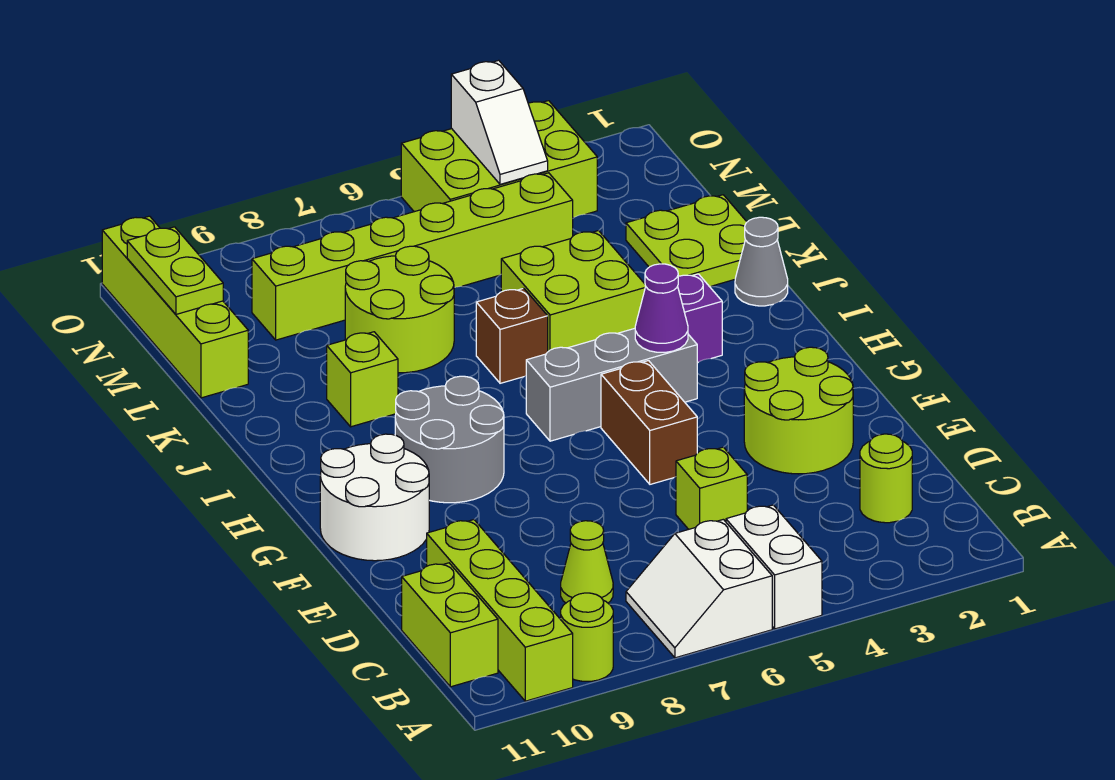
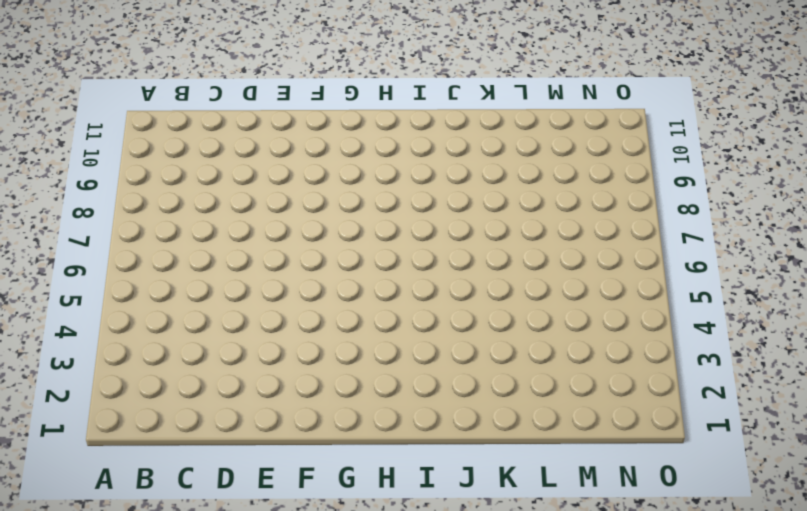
none -> white 1x2 brick [726,505,822,629]
none -> white 2x2 slope [626,519,772,658]
none -> lime 1x1 round brick [561,593,613,681]

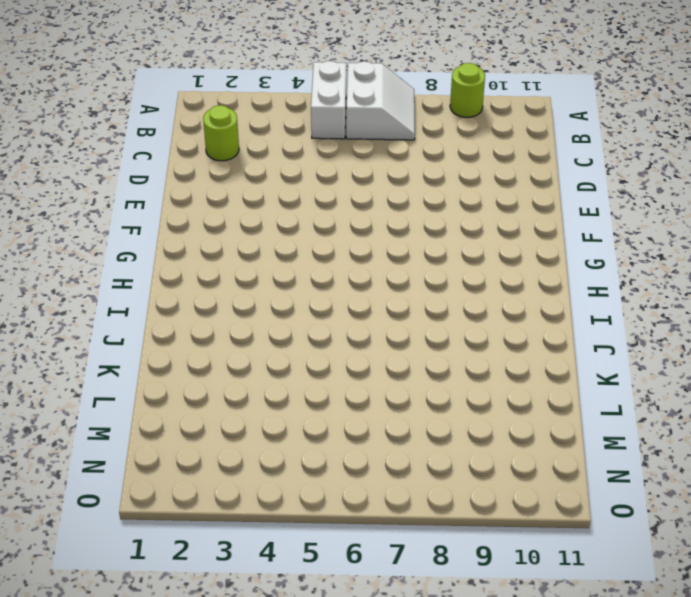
none -> lime 1x4 brick [427,520,573,701]
none -> lime 1x2 brick [402,563,498,687]
none -> lime 1x1 cone [561,521,613,603]

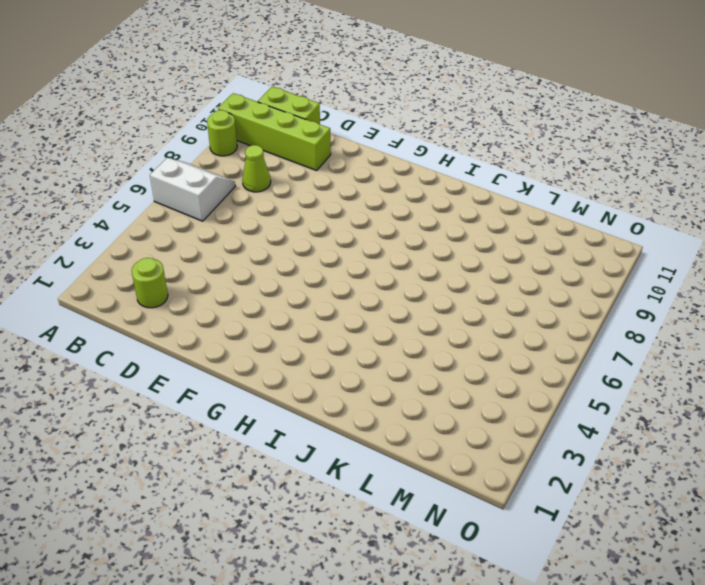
none -> white 1x2 brick [726,505,822,629]
none -> lime 1x1 brick [676,447,747,529]
none -> lime 2x2 round brick [744,347,853,474]

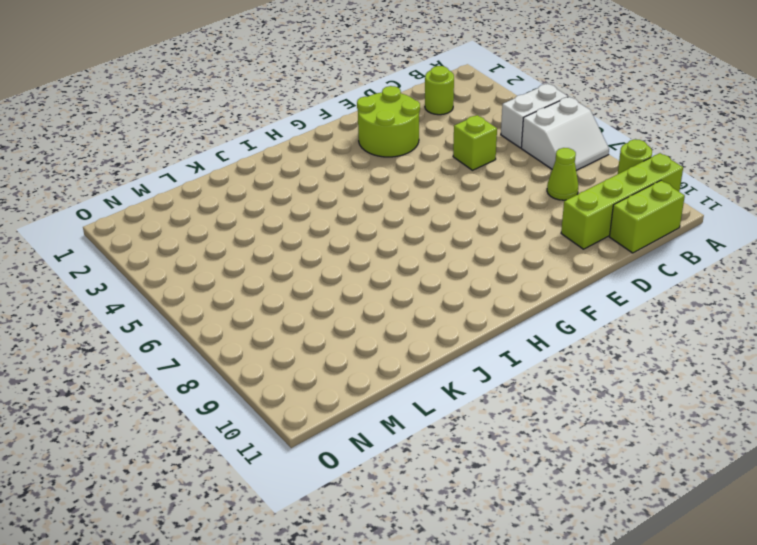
none -> brown 1x2 brick [601,361,697,484]
none -> white 2x2 round brick [320,434,429,561]
none -> grey 2x2 round brick [395,376,504,503]

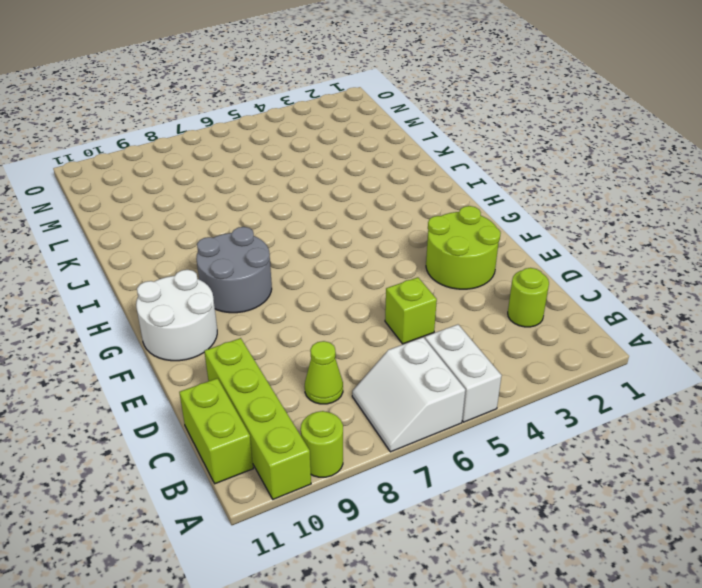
none -> brown 1x2 brick [601,361,697,484]
none -> grey 1x3 brick [526,328,697,441]
none -> purple 1x1 brick [678,274,722,362]

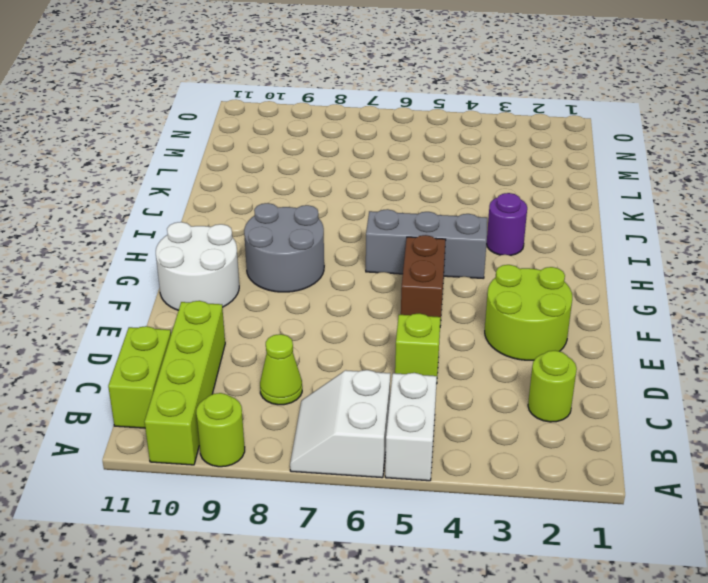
purple 1x1 round brick [487,193,527,255] -> purple 1x1 brick [678,274,722,362]
none -> grey 1x1 cone [735,217,788,306]
none -> lime 2x2 brick [501,231,646,351]
none -> brown 1x1 brick [476,288,548,383]

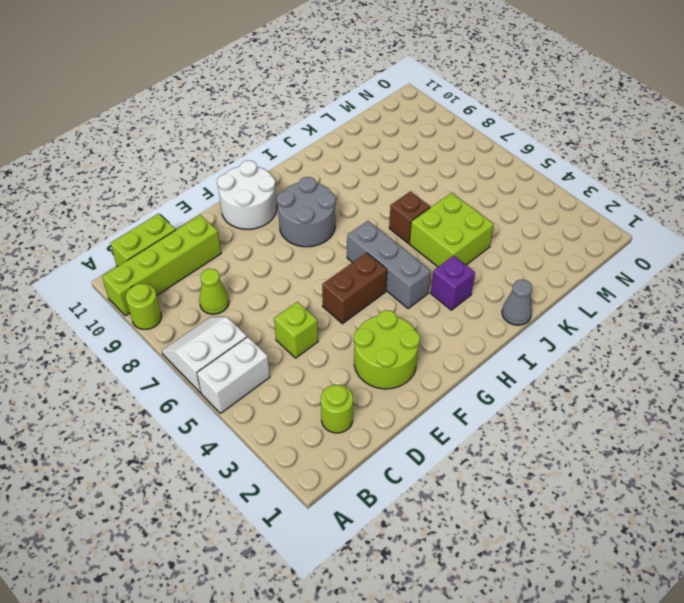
none -> lime 1x1 brick [327,332,398,427]
none -> lime 2x2 plate [626,195,747,286]
none -> lime 2x2 round brick [345,246,454,373]

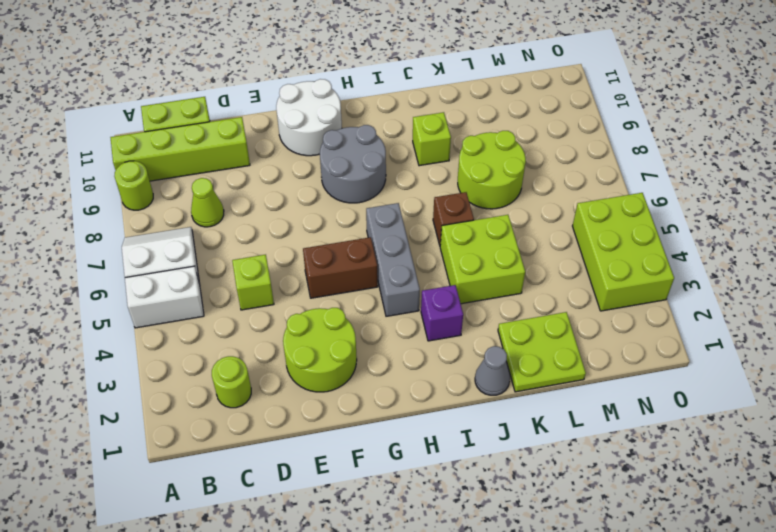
none -> lime 1x4 brick [102,216,248,398]
none -> lime 1x6 brick [252,173,573,340]
none -> purple 1x1 cone [635,264,688,352]

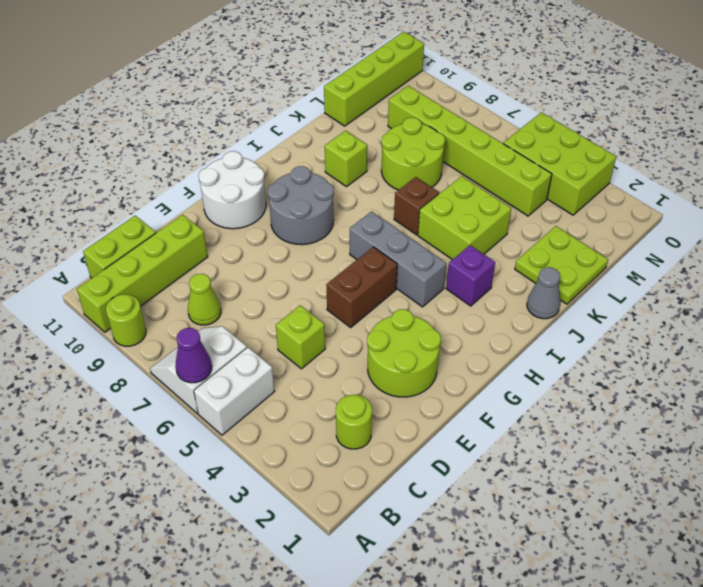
purple 1x1 cone [175,328,212,383] -> purple 1x1 cone moved to [635,264,688,352]
none -> lime 1x2 plate [127,227,223,314]
none -> white 1x2 slope [451,60,548,184]

